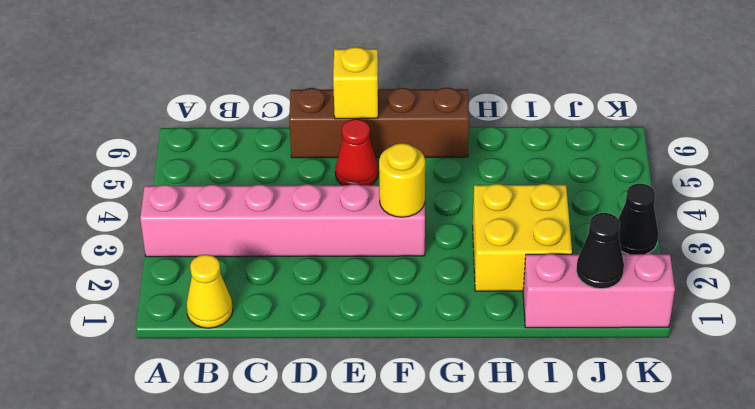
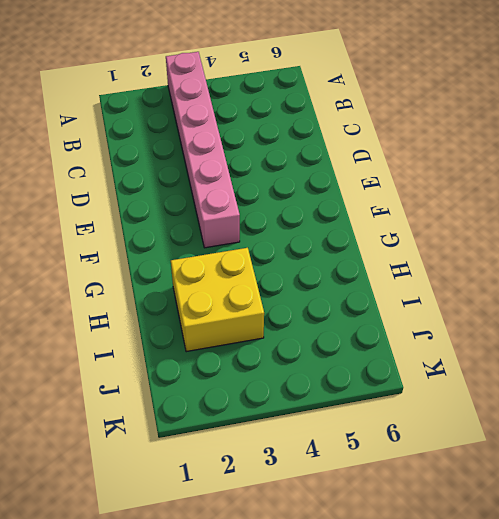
none -> yellow 1x1 cone [186,255,233,328]
none -> brown 1x4 brick [289,88,469,158]

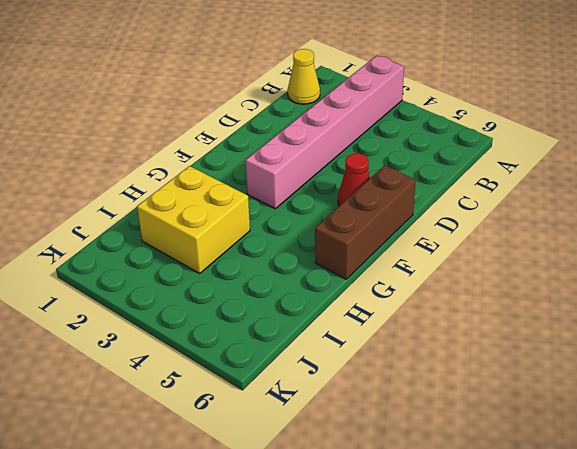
brown 1x3 brick [315,166,416,279] -> brown 1x4 brick [289,88,469,158]
none -> pink 1x3 brick [523,254,675,328]
none -> black 1x1 cone [618,184,658,254]

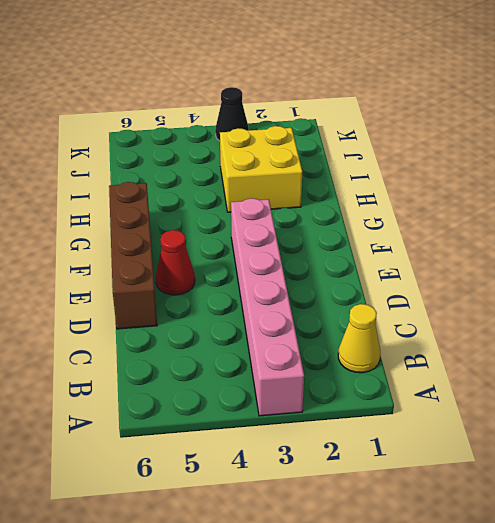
none -> pink 1x3 brick [523,254,675,328]
none -> yellow 1x1 brick [333,47,378,119]

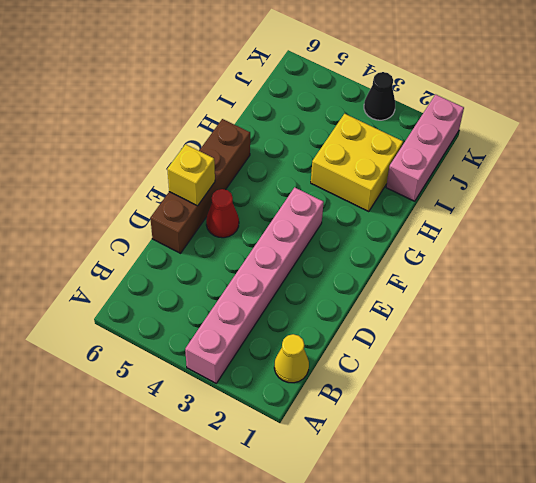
none -> yellow 1x1 round brick [379,143,425,217]
none -> black 1x1 cone [576,213,624,289]

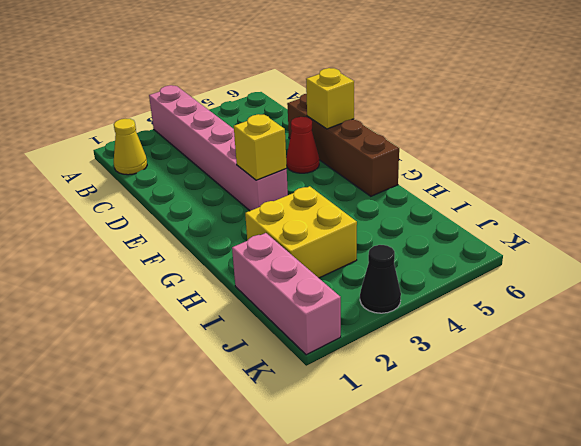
yellow 1x1 brick [234,114,287,180] -> yellow 1x1 round brick [379,143,425,217]
none -> black 1x1 cone [576,213,624,289]

